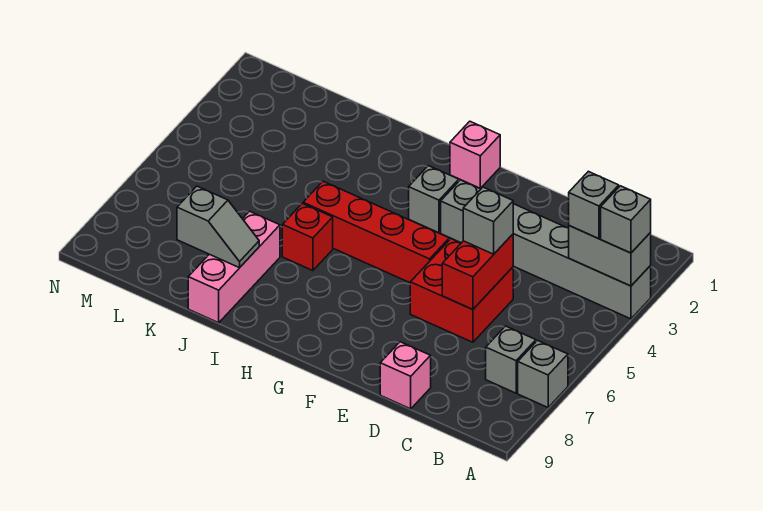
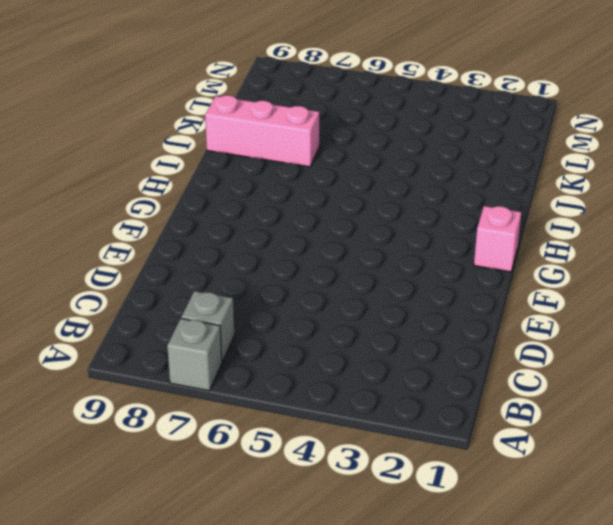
none -> grey 1x6 brick [441,180,651,319]
none -> red 2x2 brick [410,239,513,342]
none -> pink 1x1 brick [380,342,431,409]

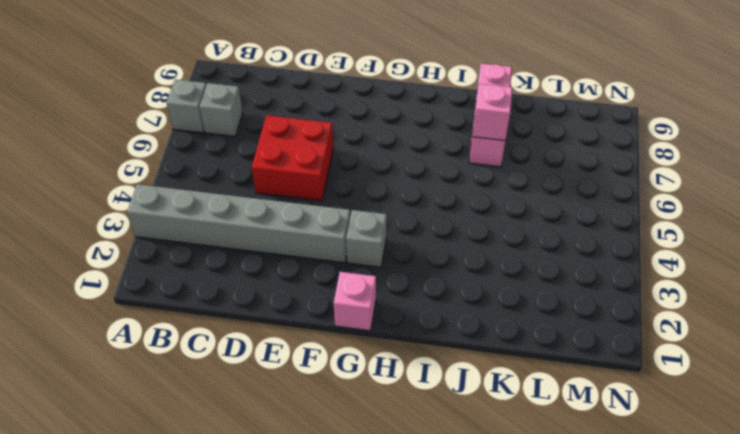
pink 1x1 brick [472,84,513,141] -> pink 1x1 brick moved to [380,342,431,409]
none -> red 1x4 brick [303,181,449,283]
none -> red 1x1 brick [282,204,333,271]
none -> grey 1x2 brick [569,226,651,286]

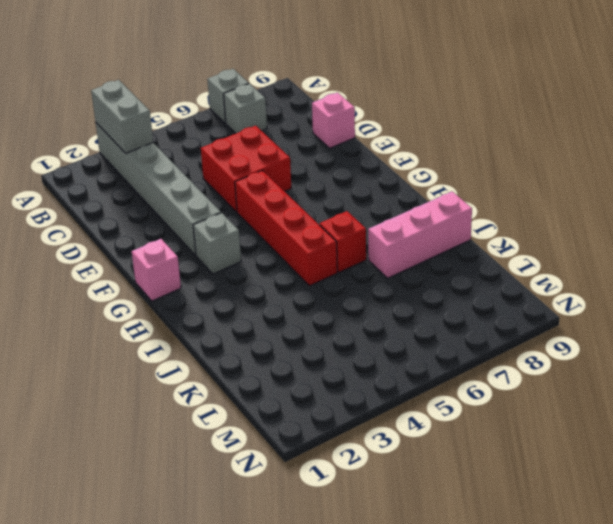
none -> red 1x2 brick [442,234,513,310]
none -> grey 1x2 slope [177,186,259,268]
none -> grey 1x1 brick [601,186,651,253]

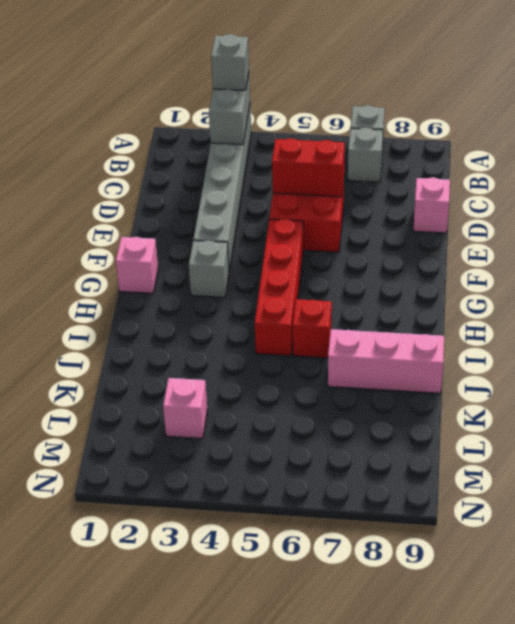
pink 1x1 brick [163,378,207,439] -> none
none -> grey 1x2 slope [177,186,259,268]
none -> grey 1x1 brick [569,171,619,239]
none -> grey 1x1 brick [463,187,513,254]

